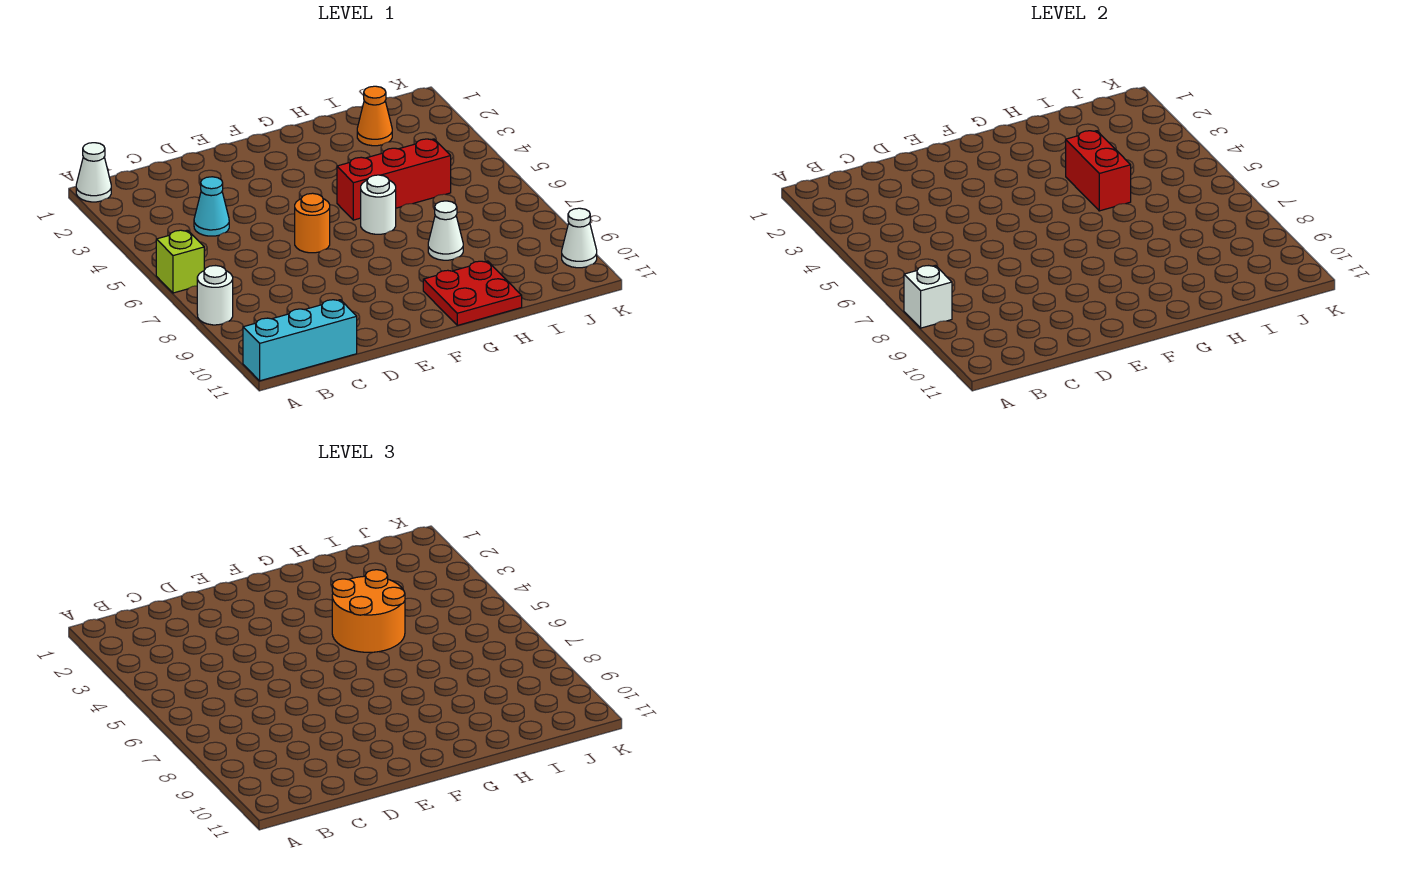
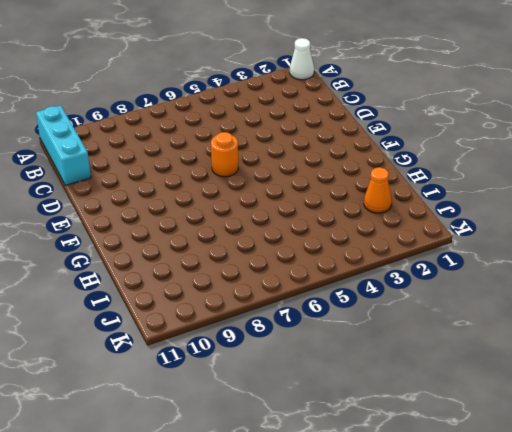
none -> lime 1x1 brick [156,230,204,293]
none -> white 1x1 round brick [197,266,233,325]
none -> cyan 1x1 cone [194,177,229,236]

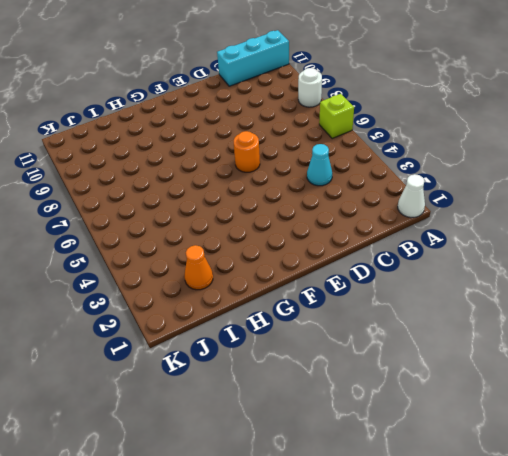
none -> red 1x3 brick [337,139,451,220]
none -> white 1x1 round brick [361,175,396,234]
none -> red 2x2 plate [423,261,522,325]

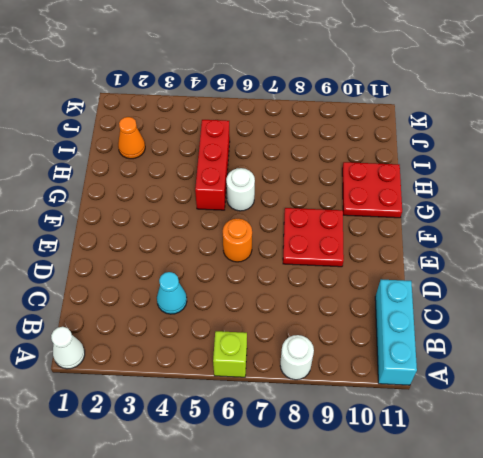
red 2x2 plate [283,208,344,267] -> none
none -> white 1x1 cone [428,201,463,260]
none -> white 1x1 cone [562,208,597,268]
none -> white 1x1 brick [904,265,952,328]

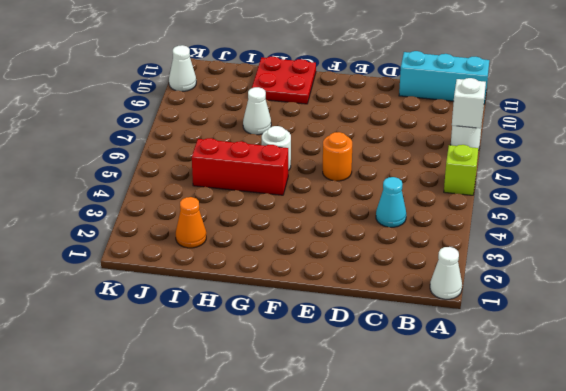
none -> red 1x2 brick [1066,131,1131,211]
none -> orange 2x2 round brick [332,570,405,652]

